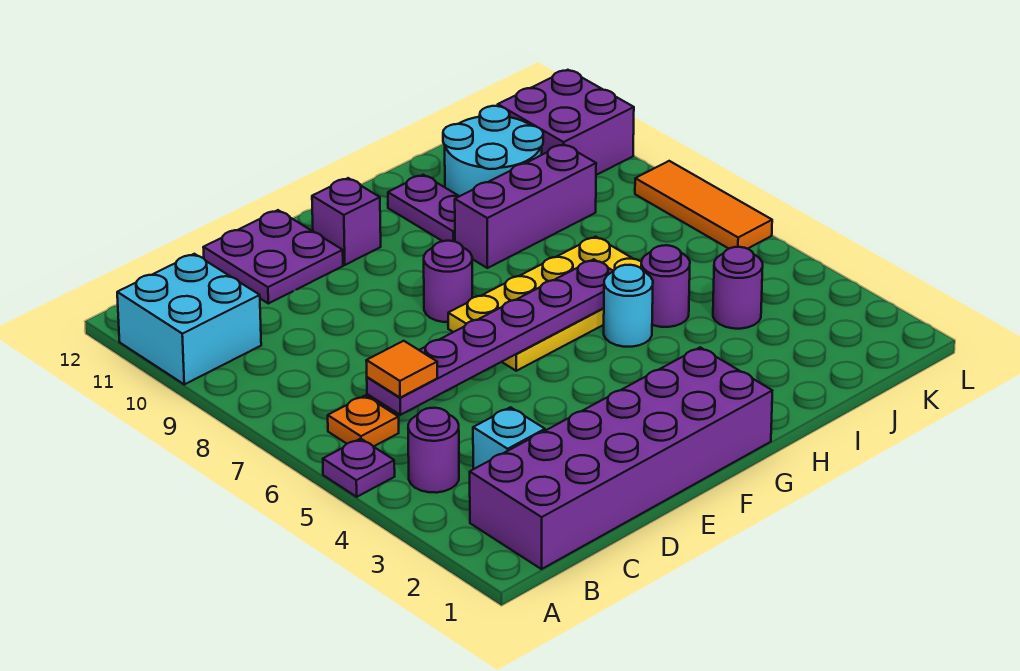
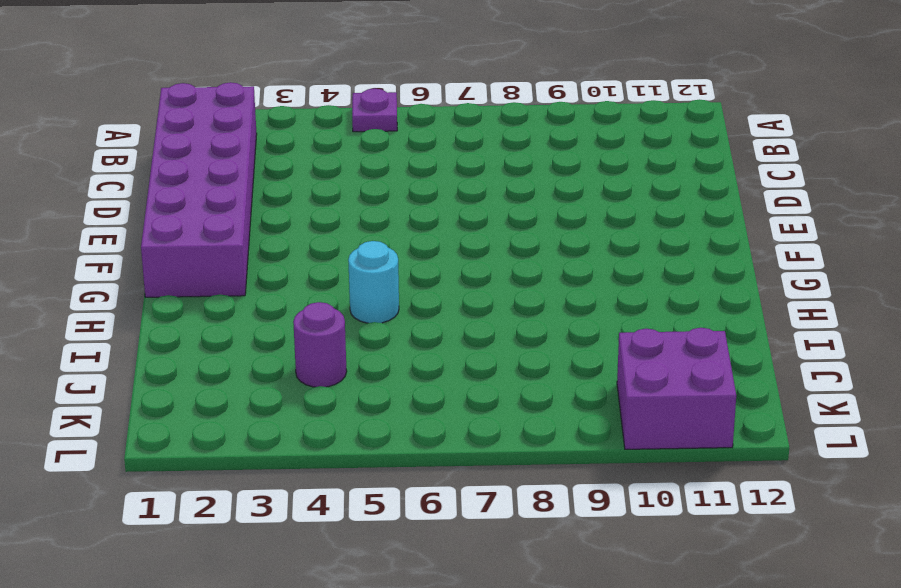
none -> cyan 2x2 brick [117,254,261,384]
none -> purple 1x1 round brick [408,408,459,493]
none -> orange 1x1 plate [328,396,399,447]

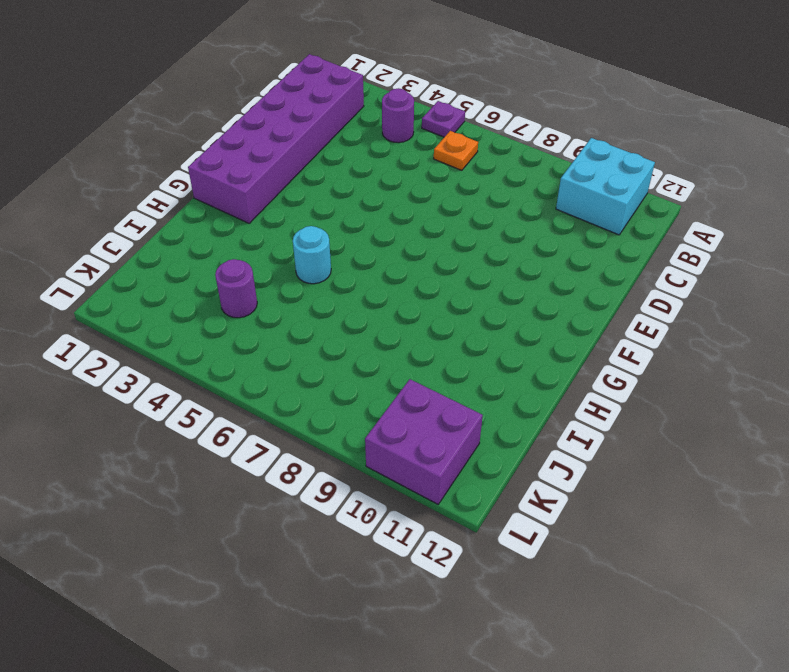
none -> cyan 1x1 brick [473,407,545,469]
none -> purple 2x2 plate [203,210,343,304]
none -> yellow 2x4 plate [448,237,642,371]

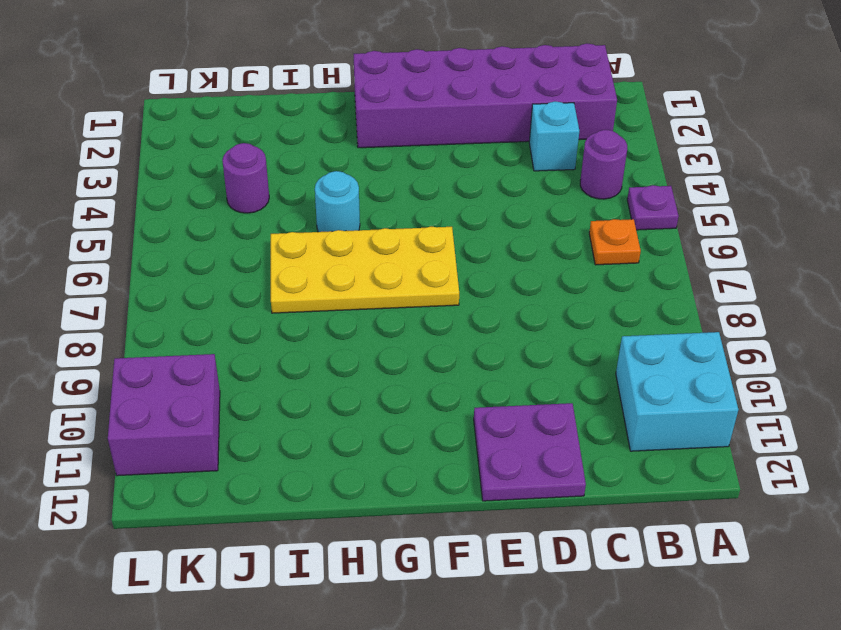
none -> purple 1x1 round brick [424,241,472,322]
none -> purple 1x1 brick [312,178,381,265]
none -> purple 1x3 brick [455,144,596,268]

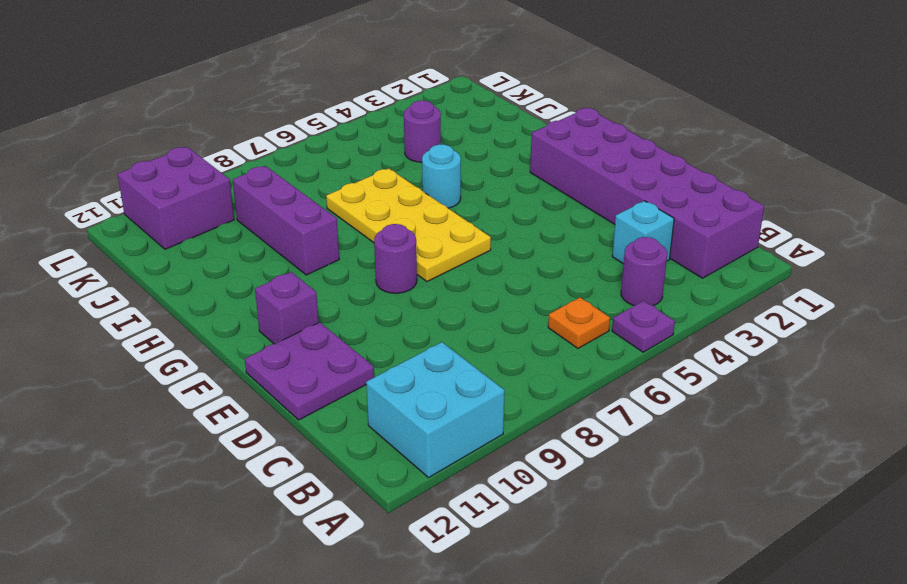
none -> purple 1x2 plate [388,175,459,242]
none -> purple 1x1 round brick [641,245,690,327]
none -> cyan 2x2 round brick [443,106,543,196]

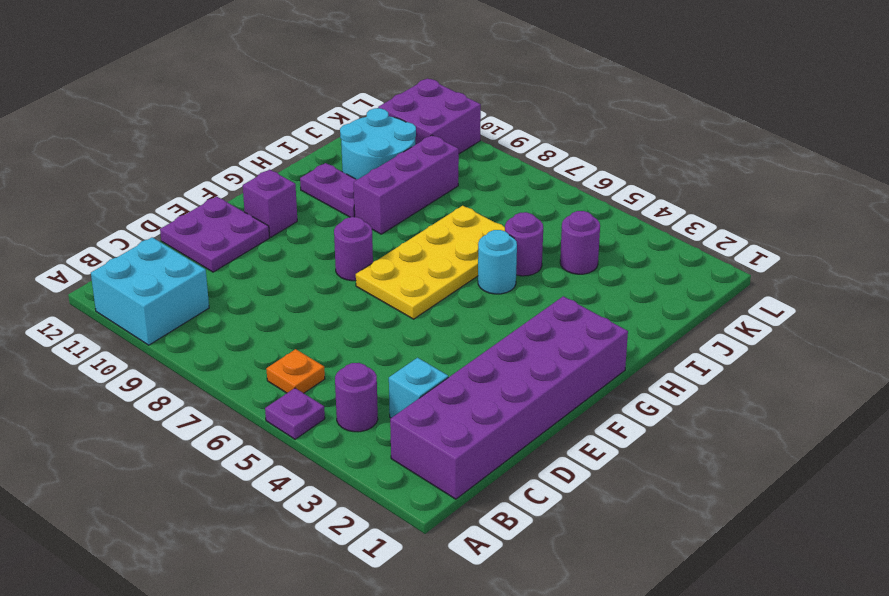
none -> orange 1x3 tile [635,161,772,249]
none -> purple 1x6 plate [367,259,614,415]
none -> orange 1x1 tile [366,341,437,398]

